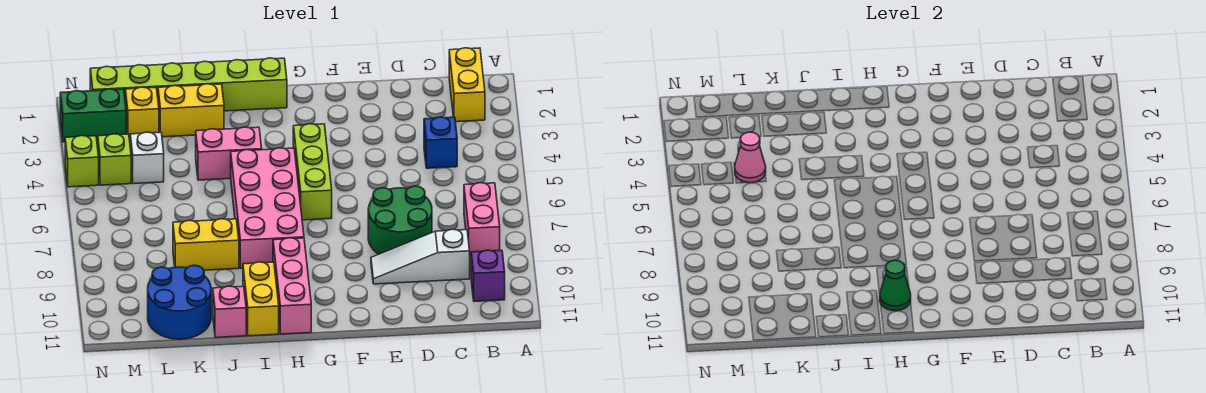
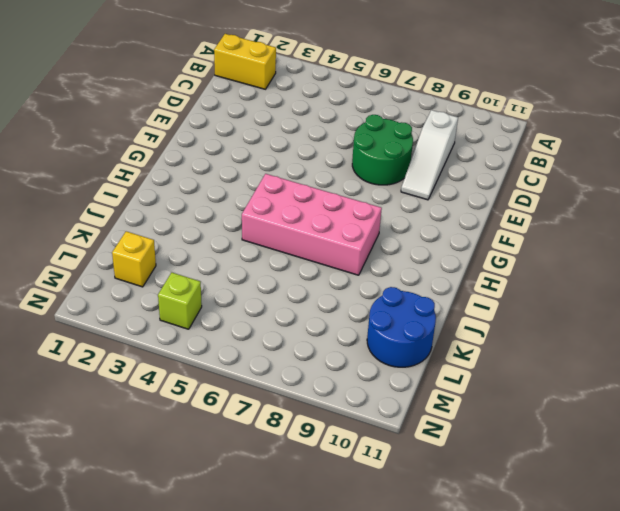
none -> pink 1x2 brick [464,183,500,257]
none -> purple 1x1 brick [471,250,505,302]
none -> blue 1x1 brick [424,117,457,168]

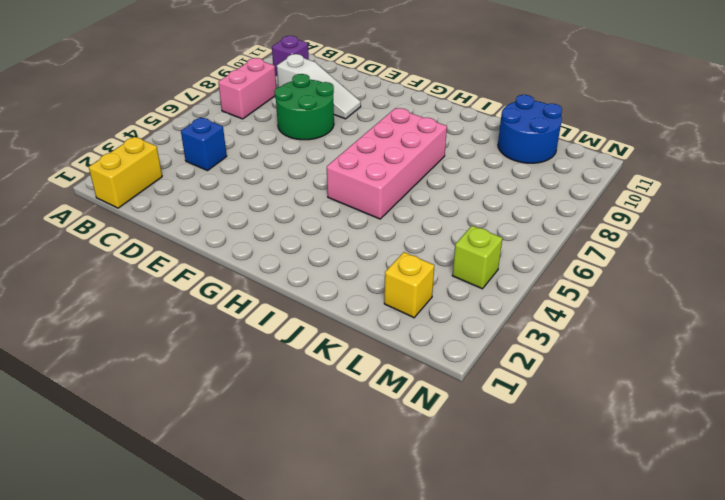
none -> lime 1x3 brick [293,124,332,220]
none -> lime 1x6 brick [90,58,287,111]
none -> pink 1x3 brick [273,238,311,334]

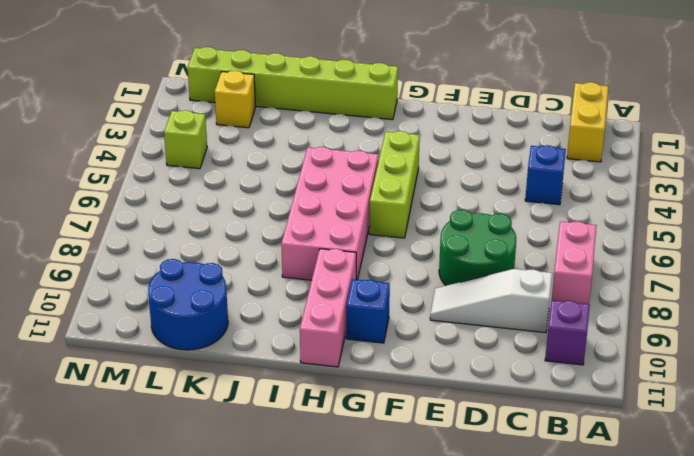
blue 1x1 brick [346,279,390,343] -> none
none -> pink 1x2 brick [196,127,262,180]
none -> yellow 1x2 brick [243,262,279,336]
none -> yellow 1x2 brick [158,84,224,137]

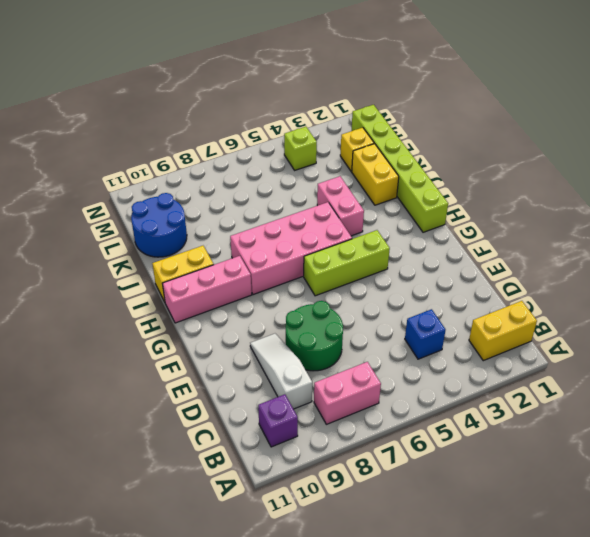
none -> yellow 1x2 brick [173,219,239,270]
none -> pink 1x1 brick [213,286,246,338]
none -> white 1x1 brick [130,132,164,184]

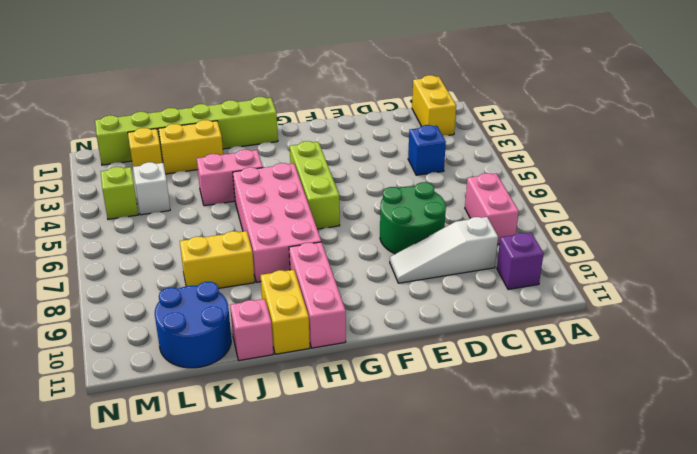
none -> green 1x2 brick [60,89,126,142]
none -> lime 1x1 brick [65,136,99,187]
none -> green 1x1 cone [880,260,911,311]

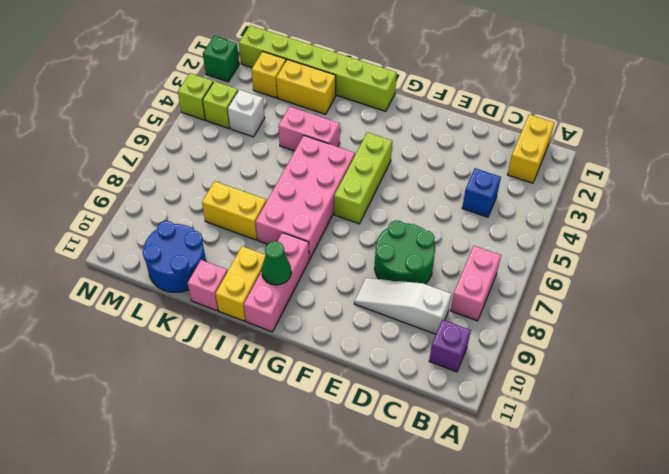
green 1x1 brick [203,36,239,82] -> green 1x2 brick [60,89,126,142]
none -> pink 1x1 cone [735,132,766,183]

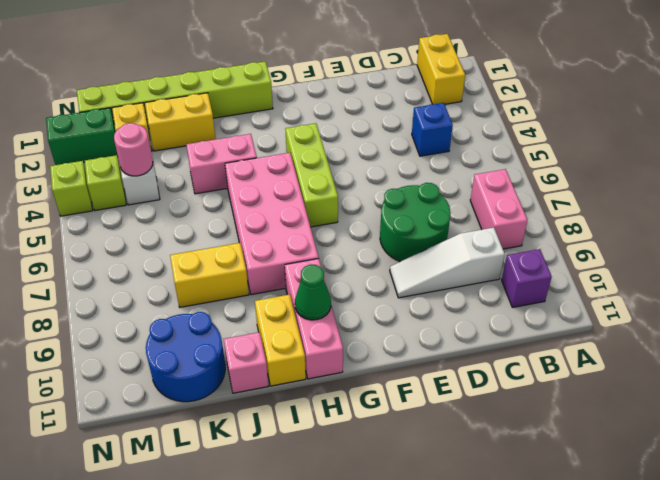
pink 1x1 round brick [114,123,153,176] -> pink 1x1 cone [735,132,766,183]

